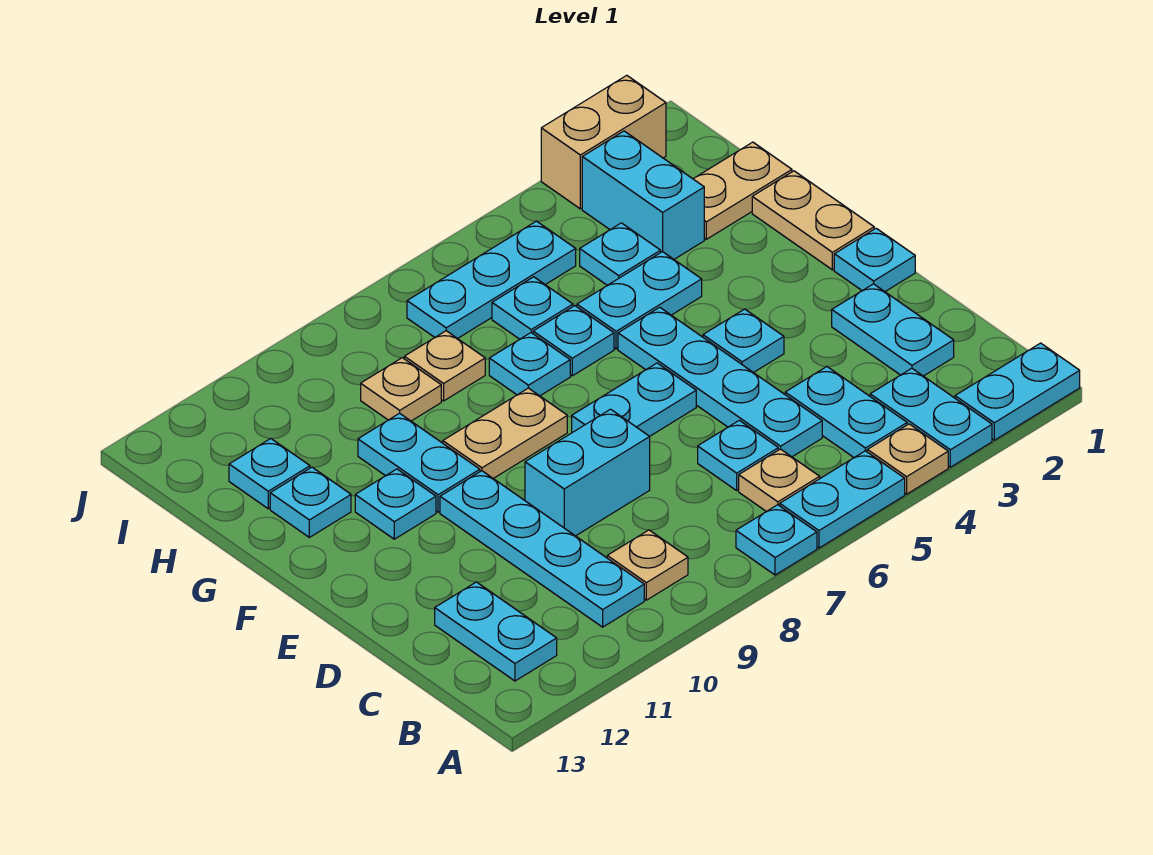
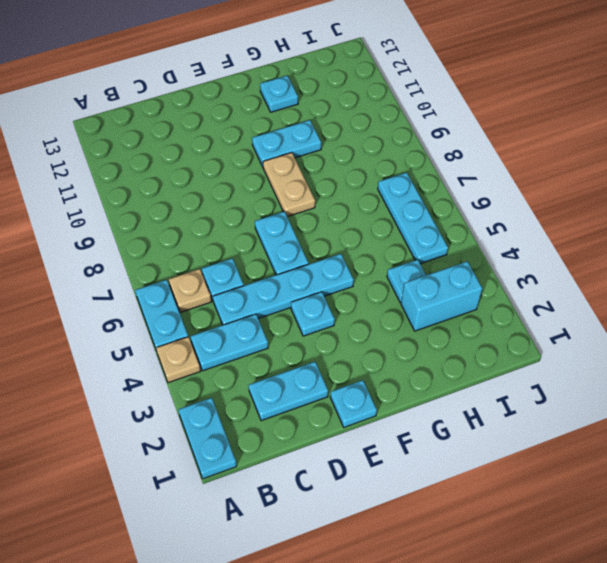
none -> cyan 1x2 plate [870,368,992,467]
none -> cyan 1x1 plate [736,505,817,575]
none -> tan 1x1 plate [607,530,688,600]
none -> cyan 1x4 plate [440,471,644,627]

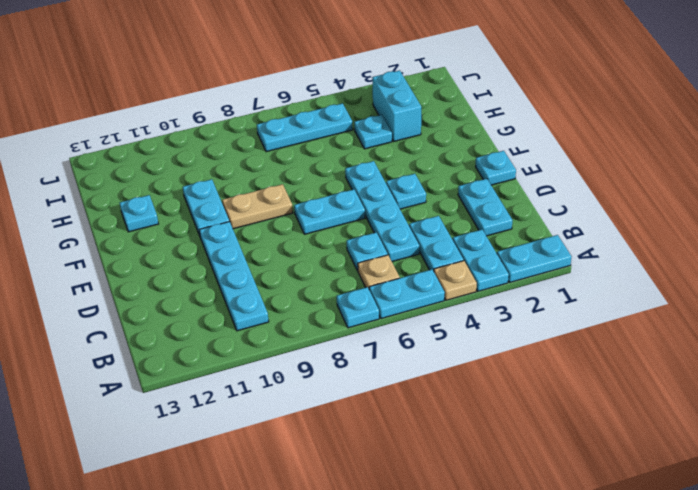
none -> tan 1x1 plate [607,530,688,600]
none -> cyan 1x2 plate [435,582,557,681]
none -> cyan 1x2 brick [525,409,650,536]
none -> tan 1x2 plate [752,171,874,270]

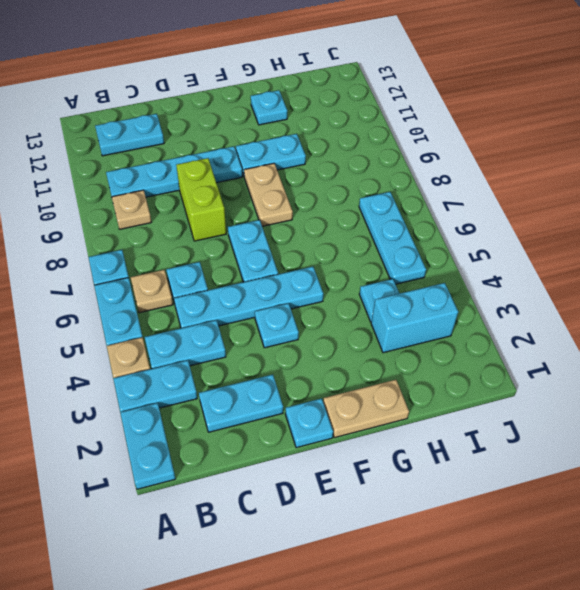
lime 1x2 brick [176,158,226,241] -> cyan 1x2 brick [525,409,650,536]
none -> cyan 1x1 plate [355,469,436,539]
none -> cyan 1x2 plate [577,252,702,349]
none -> cyan 1x1 plate [533,306,614,376]
none -> cyan 1x1 plate [489,333,570,396]

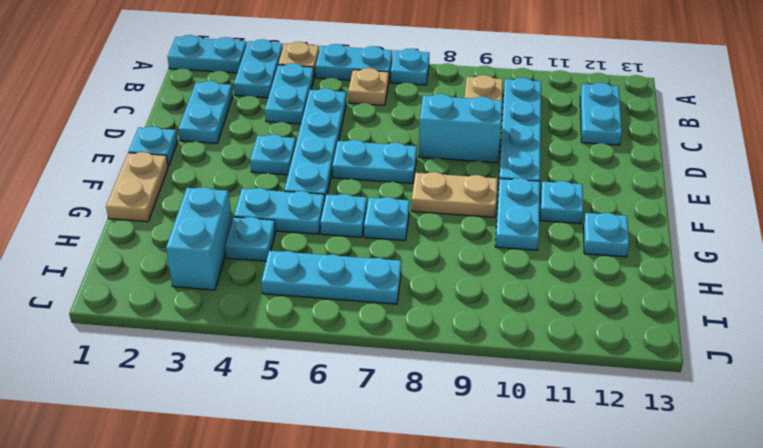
none -> cyan 1x1 plate [698,420,778,490]
none -> tan 1x2 plate [694,142,792,239]
none -> cyan 1x1 plate [492,277,573,339]
none -> tan 1x1 plate [404,331,485,401]

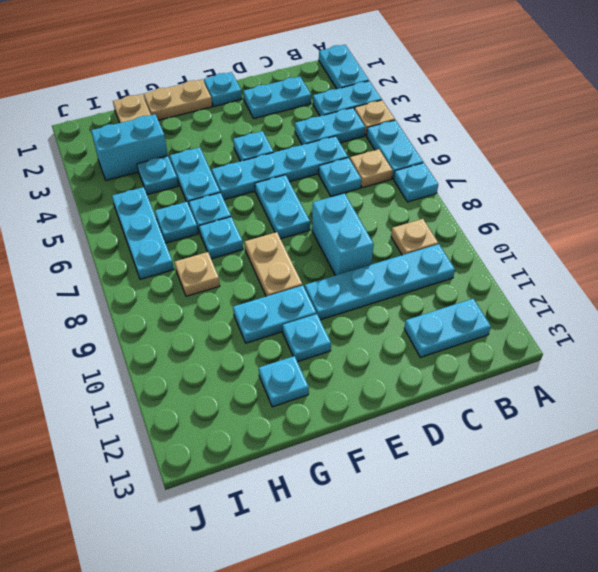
none -> tan 1x1 plate [361,358,441,421]
none -> cyan 1x1 plate [229,438,310,509]
none -> tan 1x2 brick [541,75,666,209]

